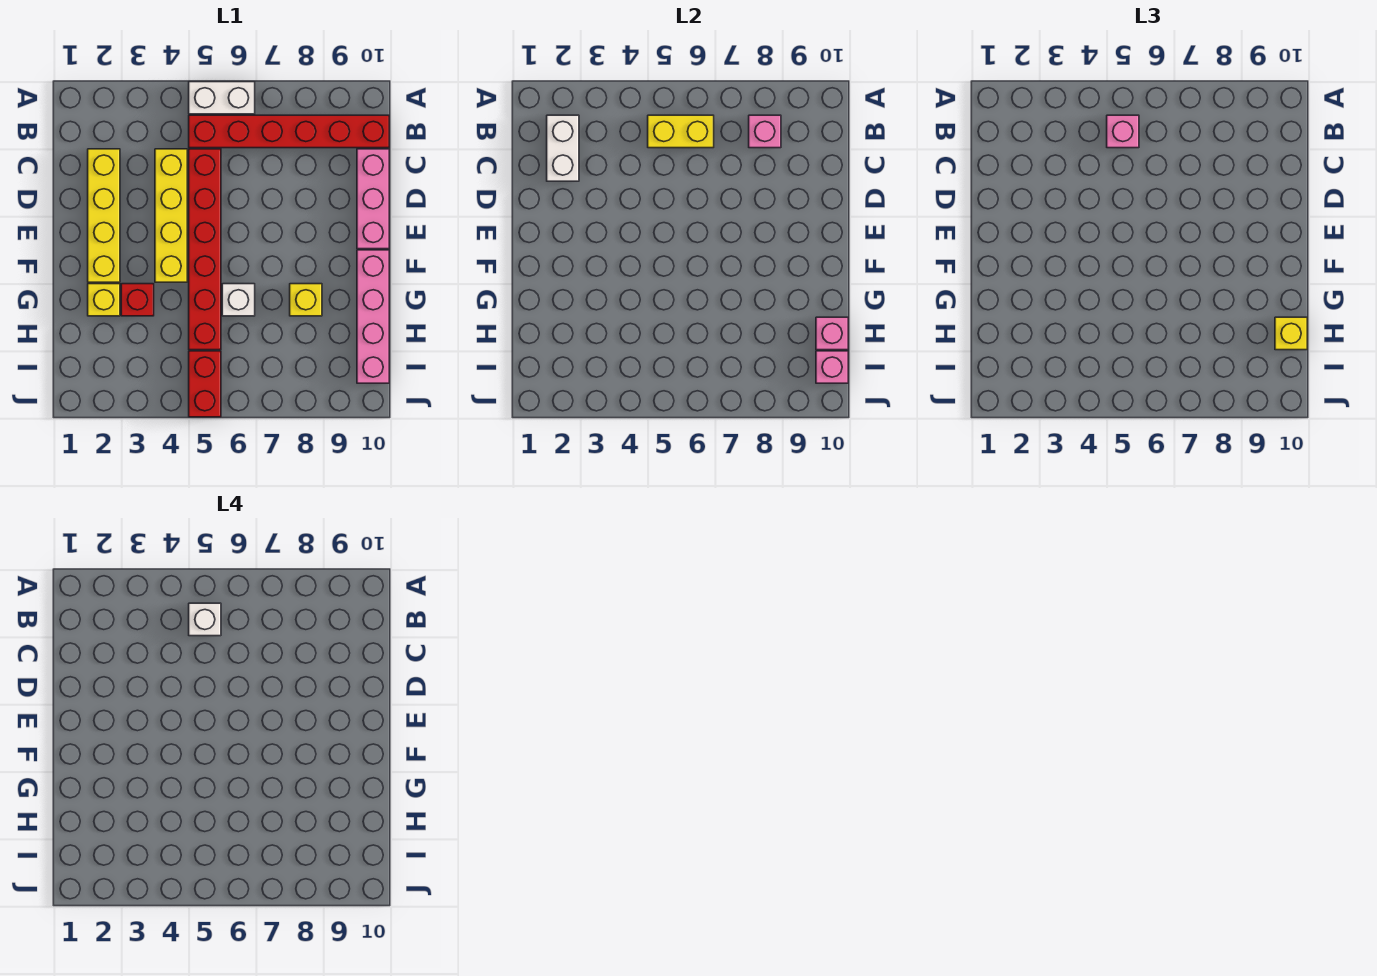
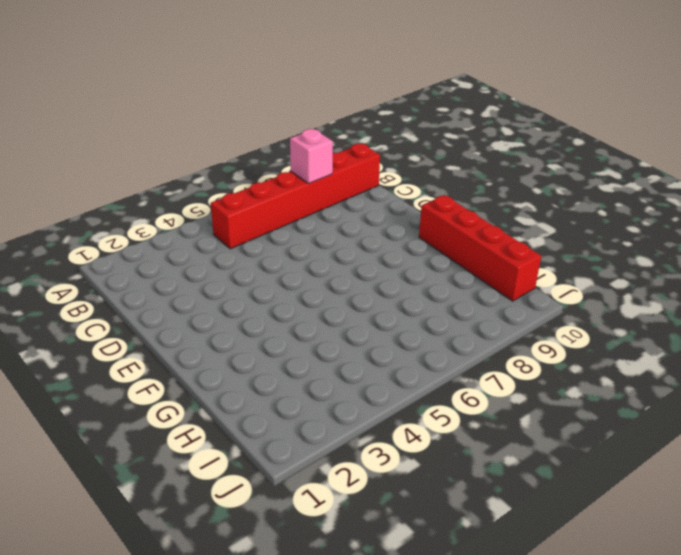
red 1x4 brick [419,195,541,301] -> pink 1x4 brick [357,250,389,383]
none -> white 1x2 brick [189,82,255,114]
none -> yellow 1x4 brick [88,149,120,282]
none -> yellow 1x4 brick [155,149,187,282]

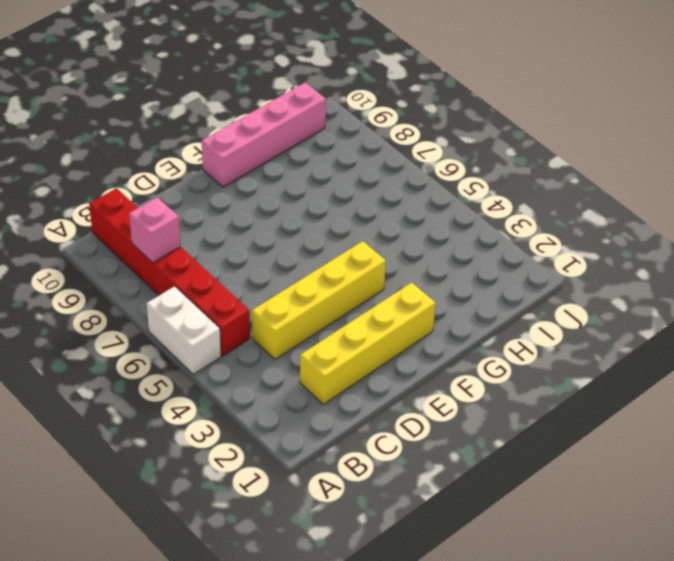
none -> red 1x6 brick [189,149,221,350]
none -> pink 1x3 brick [357,149,389,249]
none -> yellow 1x1 brick [88,284,120,316]

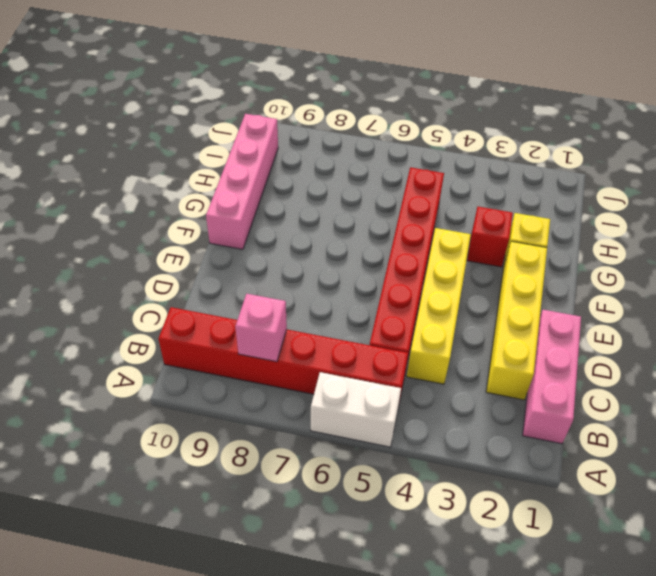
pink 1x3 brick [523,310,581,444] -> pink 1x3 brick moved to [357,149,389,249]
none -> white 1x1 brick [222,284,255,316]
none -> yellow 1x1 brick [290,284,322,316]
none -> red 1x2 brick [189,351,221,417]

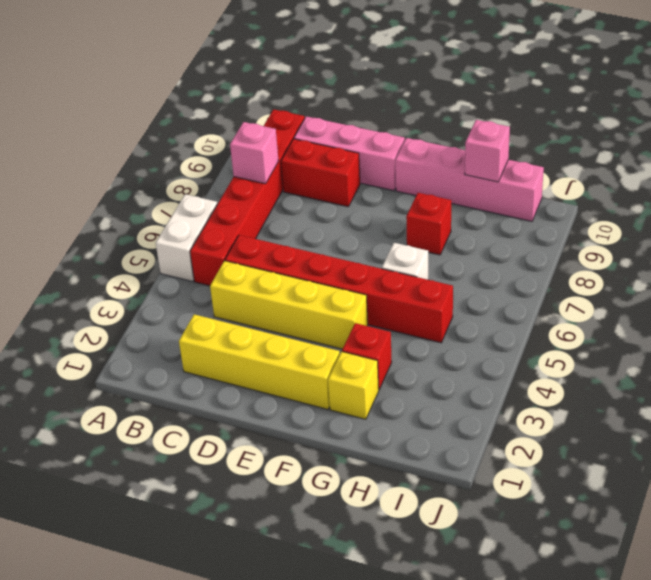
red 1x2 brick [281,139,360,207] -> red 1x2 brick moved to [189,351,221,417]
red 1x1 brick [406,193,451,255] -> yellow 1x1 brick [290,284,322,316]
none -> white 1x2 brick [547,115,579,181]
none -> yellow 1x2 brick [648,115,714,148]
none -> pink 1x1 brick [816,351,848,383]

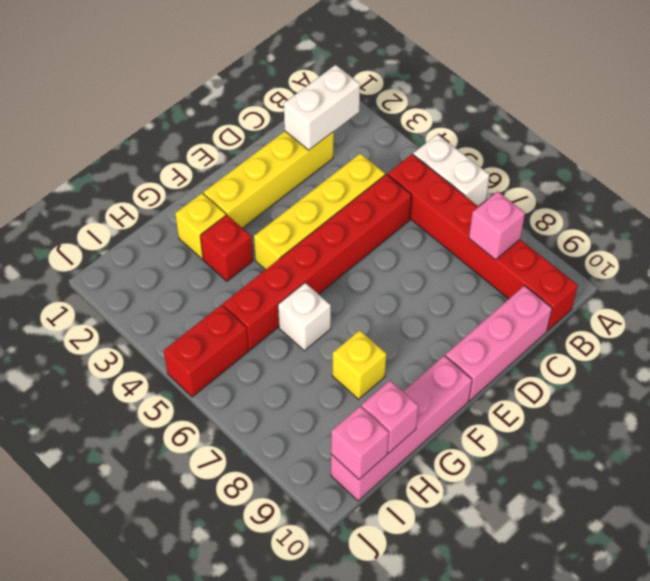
none -> yellow 1x2 brick [648,115,714,148]
none -> pink 1x1 brick [1107,115,1139,148]
none -> yellow 1x1 brick [1275,317,1307,350]

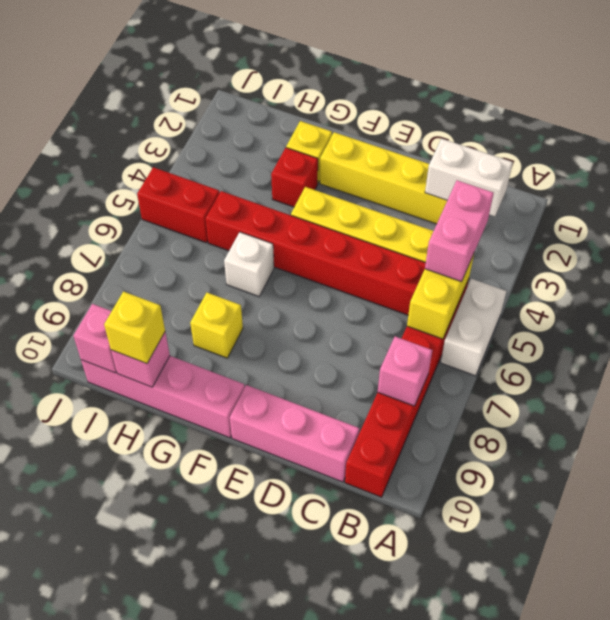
pink 1x2 brick [425,180,494,282] -> pink 1x1 brick [1107,115,1139,148]
none -> white 1x1 brick [189,603,221,636]

